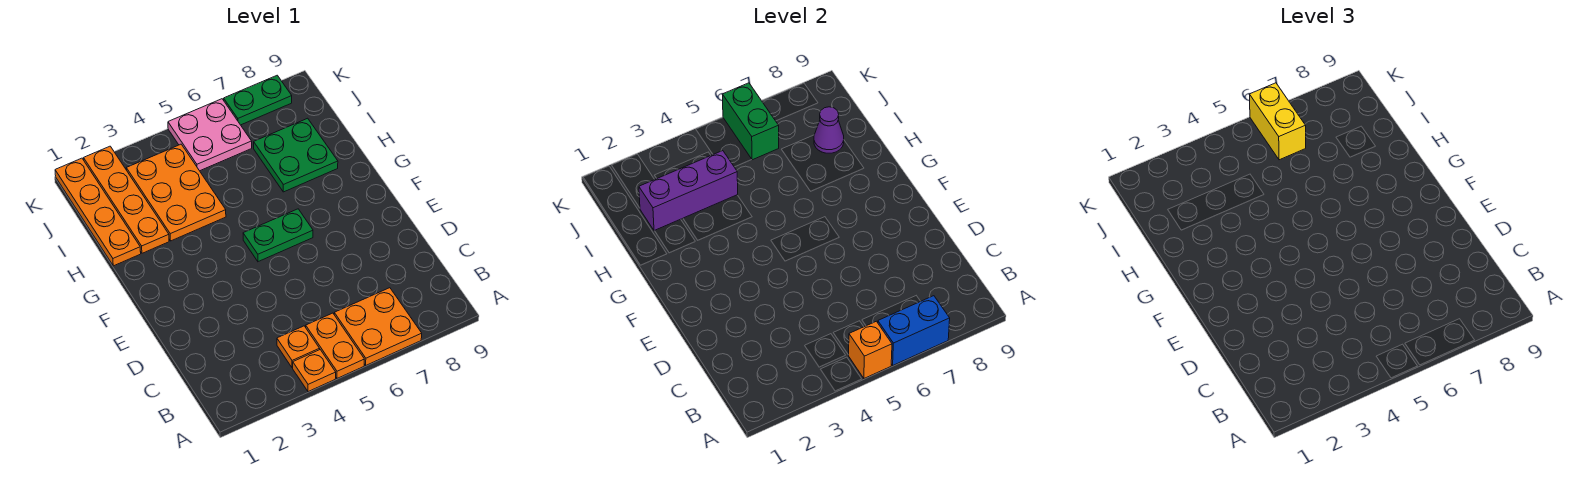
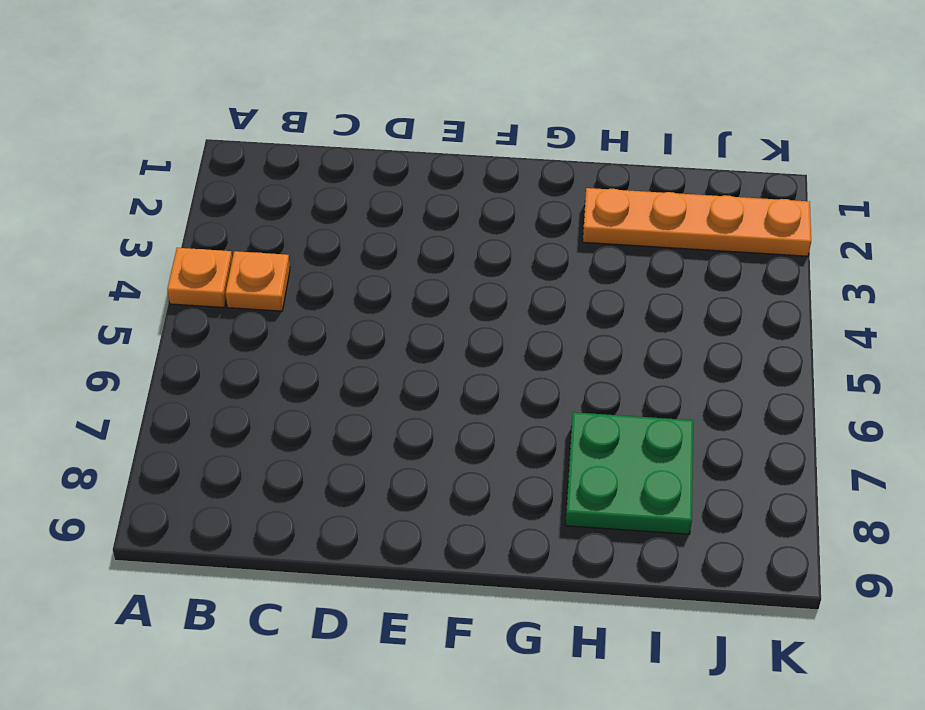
none -> orange 1x2 plate [306,313,364,378]
none -> orange 2x2 plate [334,288,422,365]
none -> green 1x2 plate [243,209,313,262]

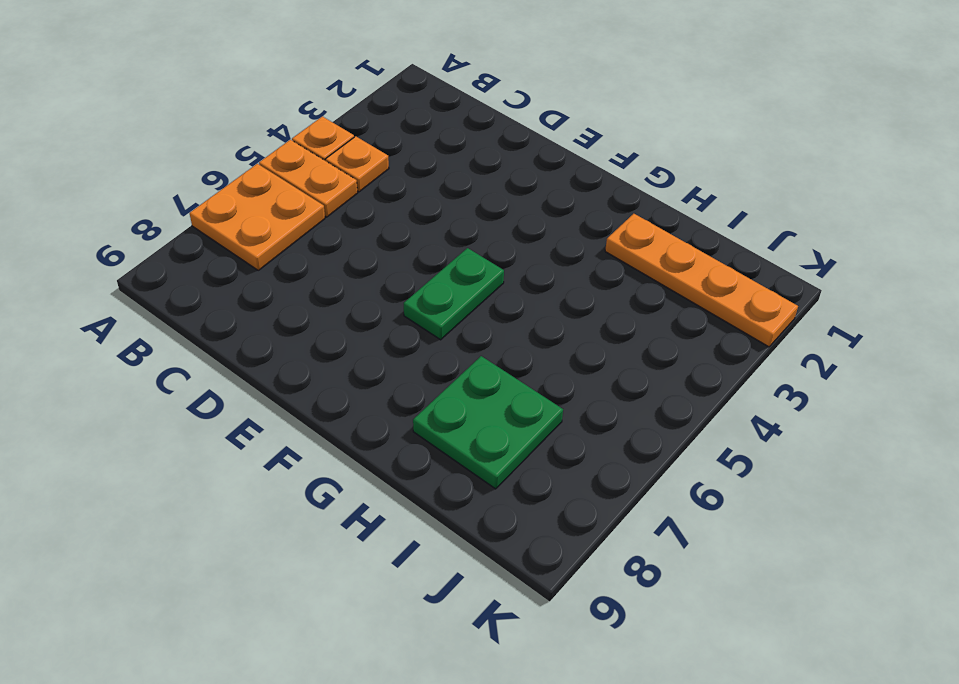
none -> orange 1x4 plate [55,158,141,266]
none -> orange 2x3 plate [126,144,226,241]
none -> pink 2x2 plate [168,99,252,171]

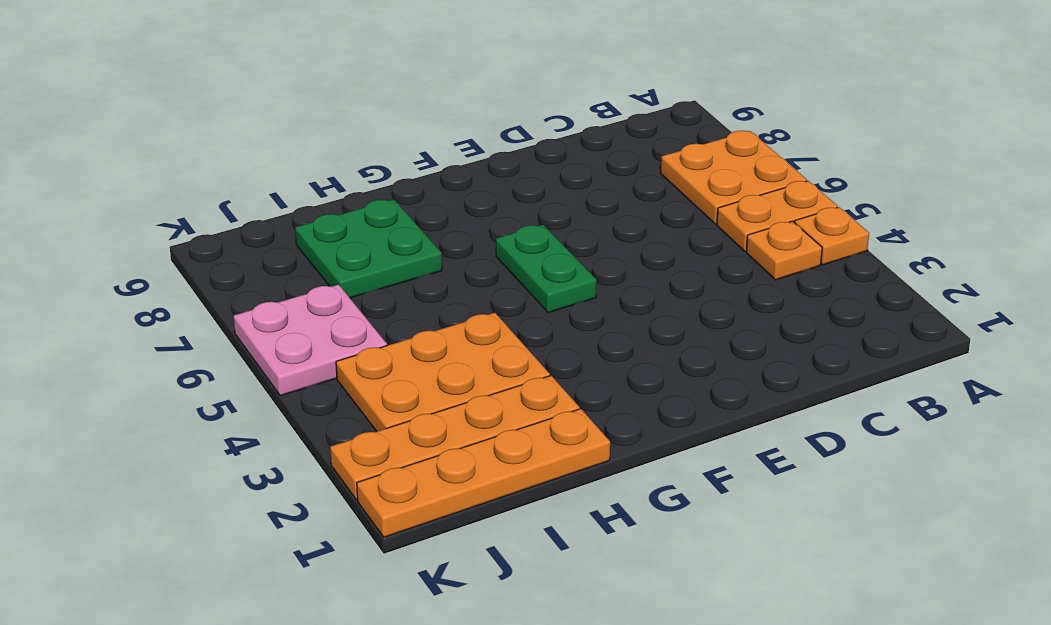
none -> green 1x2 plate [224,75,292,125]
none -> orange 1x1 brick [849,321,892,378]
none -> blue 1x2 brick [878,296,950,365]

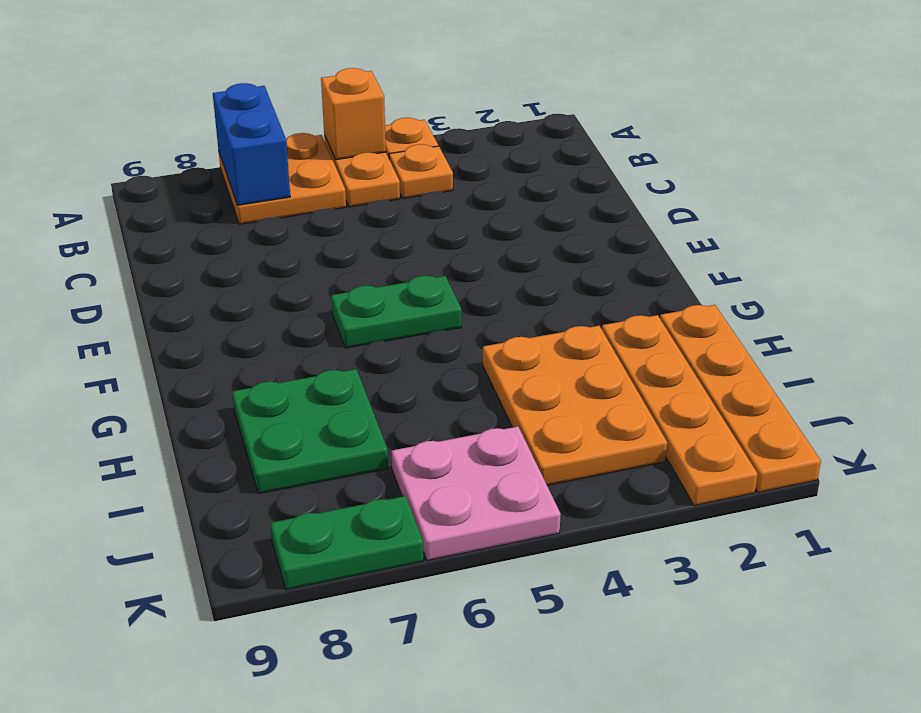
blue 1x2 brick [213,83,290,205] -> blue 1x2 brick turned to [878,296,950,365]
none -> purple 1x3 brick [639,151,738,231]
none -> purple 1x1 cone [814,107,844,153]
none -> green 1x2 brick [722,83,779,160]

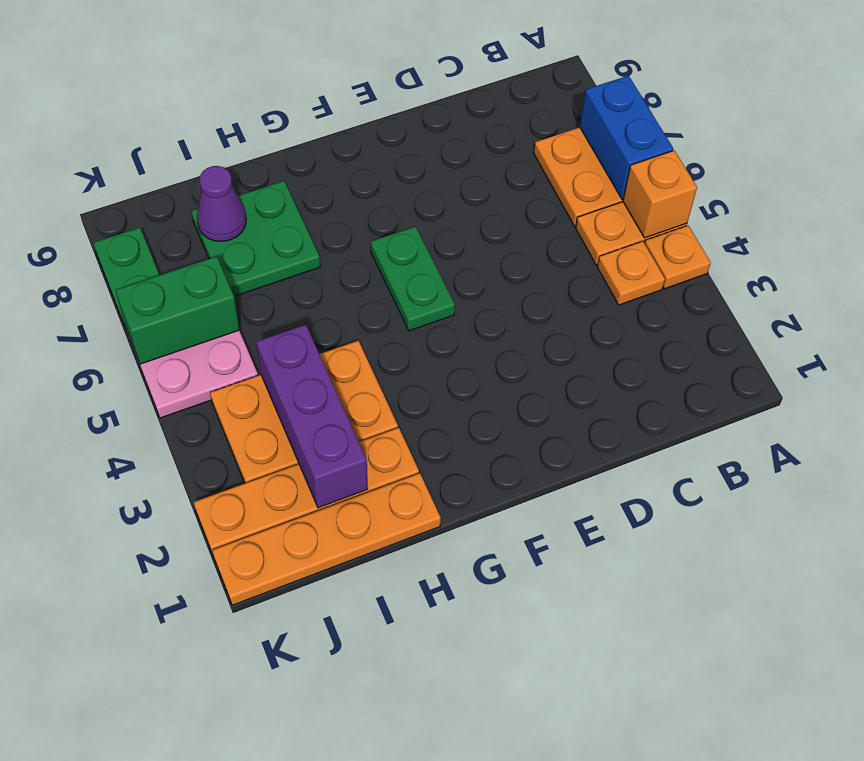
none -> yellow 1x2 brick [1249,83,1306,160]

